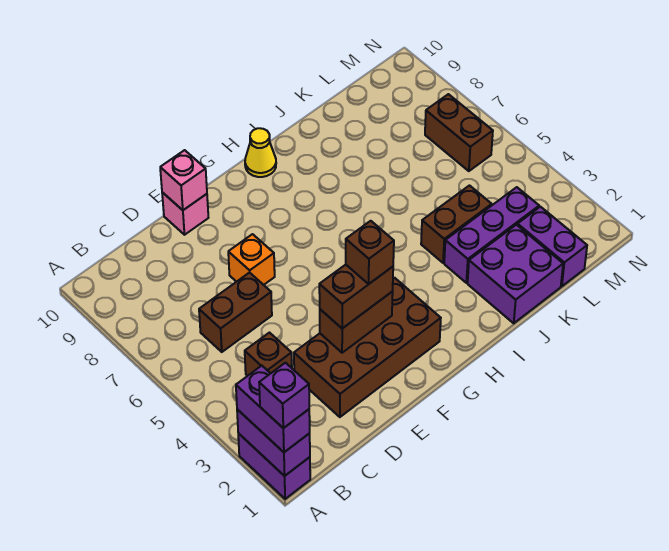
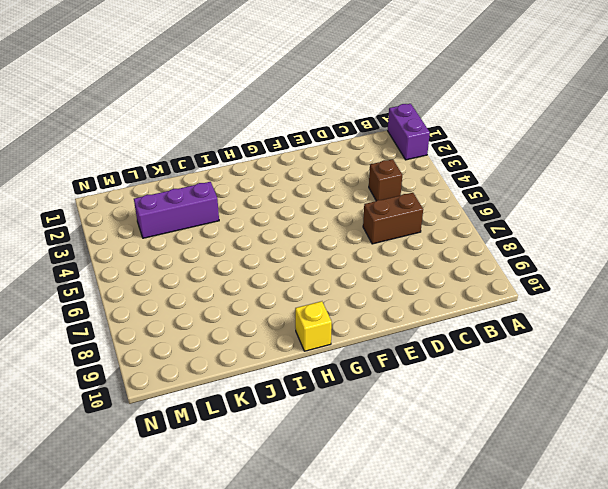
yellow 1x1 brick [295,301,332,351] -> yellow 1x1 cone [245,128,276,177]
none -> brown 2x4 brick [294,278,441,417]
none -> orange 1x1 brick [228,234,275,285]
none -> pink 1x1 brick [162,192,208,235]

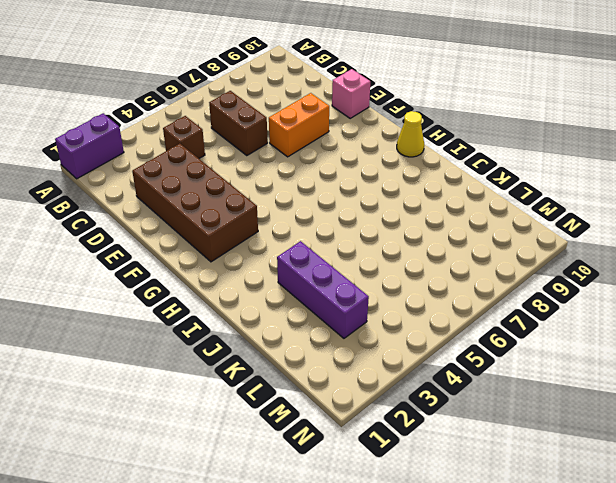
orange 1x2 brick [269,93,329,157] -> orange 1x1 brick [228,234,275,285]
none -> purple 2x2 brick [468,225,563,323]
none -> brown 1x2 brick [421,186,492,263]
none -> purple 1x2 brick [518,207,587,286]

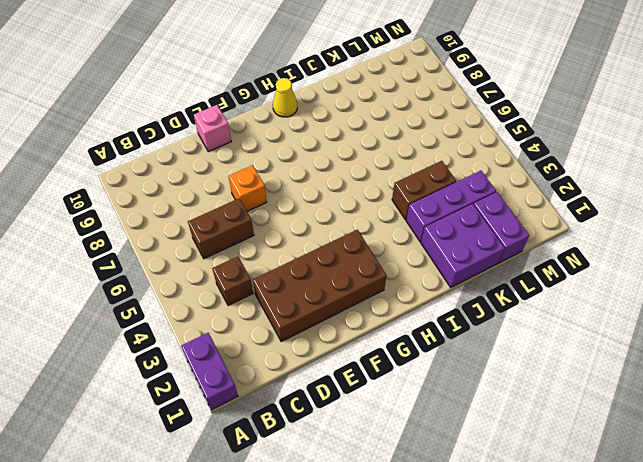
none -> brown 1x2 brick [425,94,493,171]
none -> purple 1x2 brick [237,409,310,476]
none -> brown 1x2 brick [320,291,393,353]

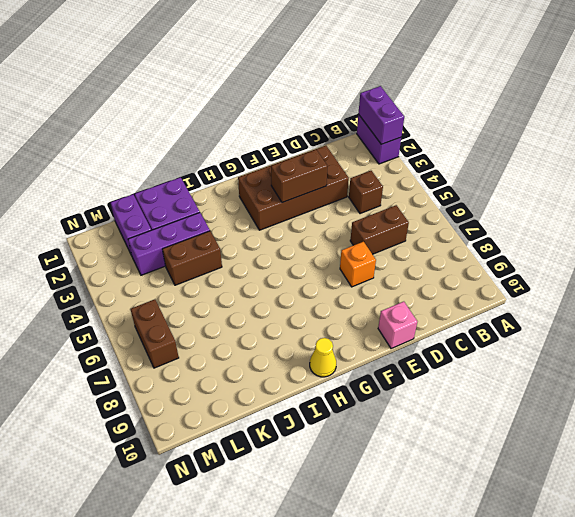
none -> pink 1x1 brick [160,150,207,210]
none -> purple 1x2 brick [236,366,310,452]
none -> brown 1x2 brick [319,265,393,328]

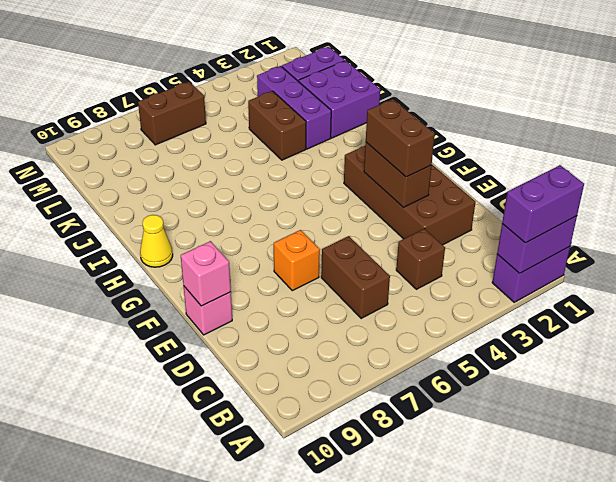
none -> purple 1x1 brick [259,363,309,428]
none -> brown 1x1 brick [346,221,394,284]

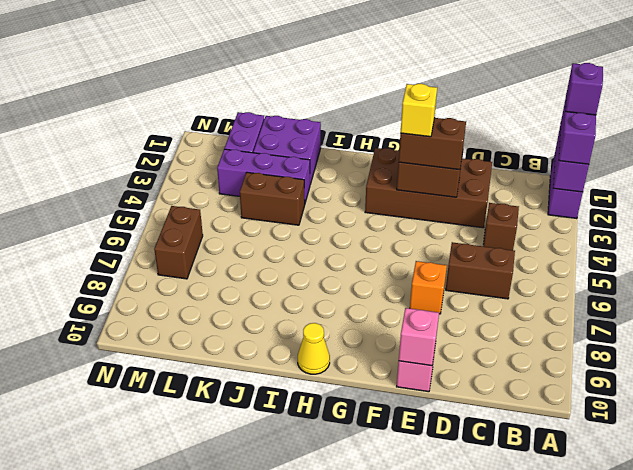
yellow 1x1 brick [401,84,437,137] -> brown 1x1 brick [346,221,394,284]

